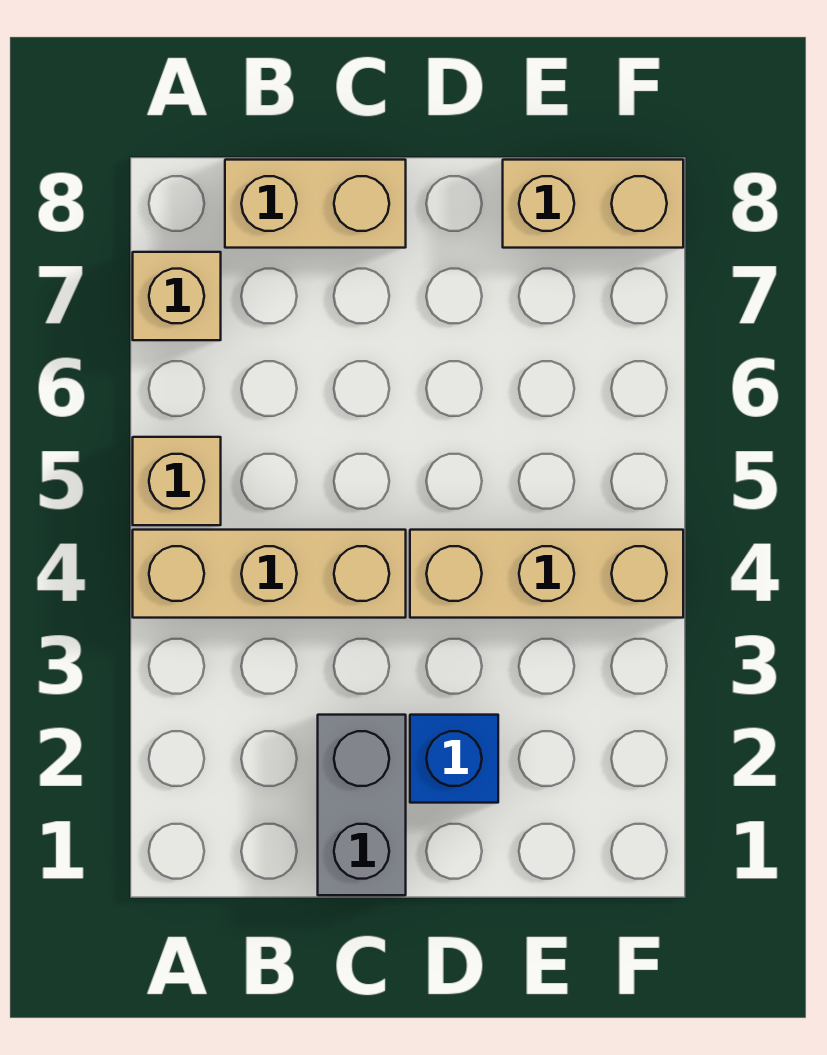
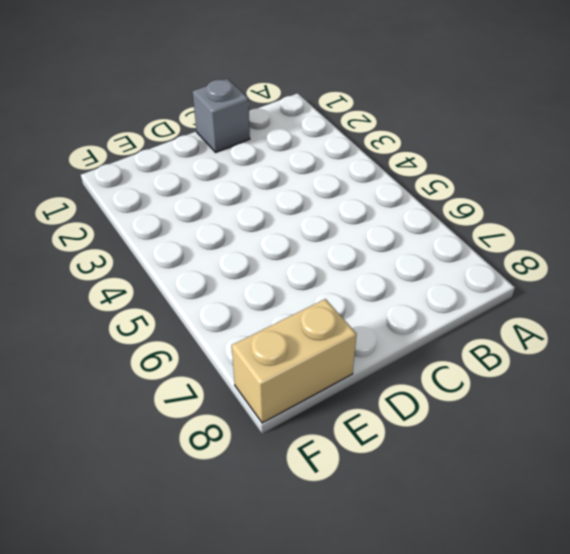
grey 1x1 brick [193,79,250,152] -> grey 1x2 brick [318,715,406,895]
none -> tan 1x3 brick [133,530,406,618]
none -> tan 1x1 brick [133,437,221,525]

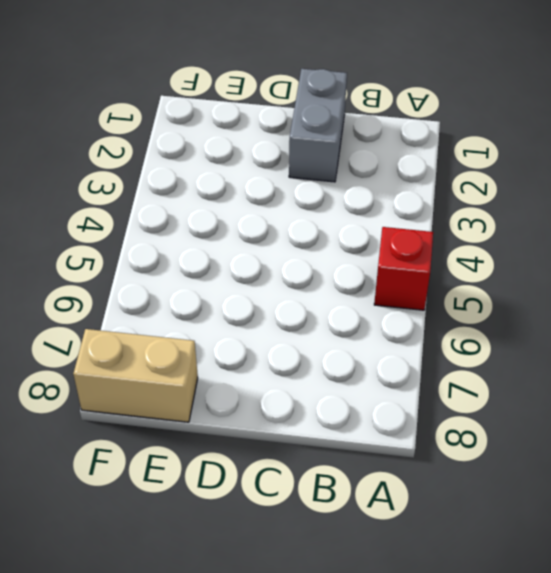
red 1x1 brick [374,227,433,310] -> tan 1x1 brick [133,437,221,525]
none -> tan 1x3 brick [133,530,406,618]
none -> tan 1x1 brick [133,252,221,340]

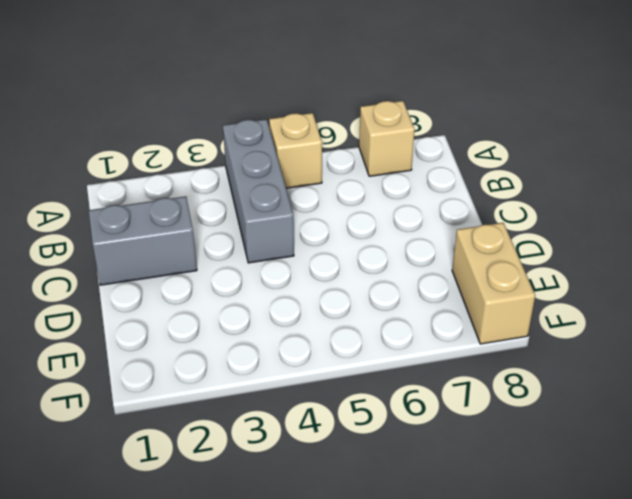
grey 1x3 brick [223,119,294,263] -> tan 1x3 brick [133,530,406,618]
none -> tan 1x2 brick [225,160,406,248]
none -> blue 1x1 brick [410,715,498,803]

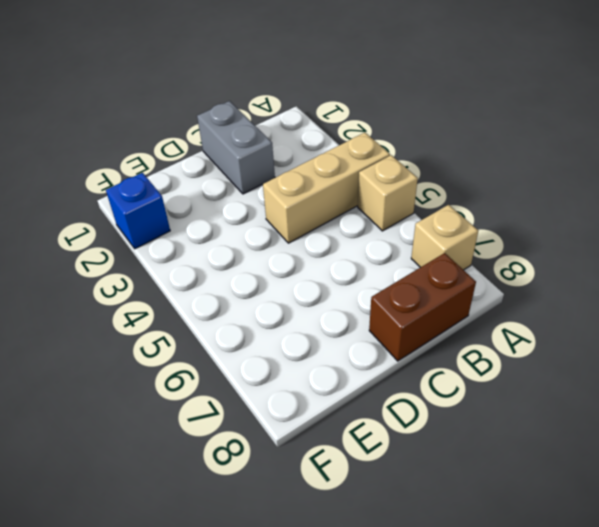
brown 1x2 brick [369,253,476,361] -> tan 1x2 brick [225,160,406,248]
blue 1x1 brick [106,173,170,249] -> blue 1x1 brick moved to [410,715,498,803]
none -> tan 1x3 brick [410,530,683,618]
none -> tan 1x2 brick [503,160,683,248]

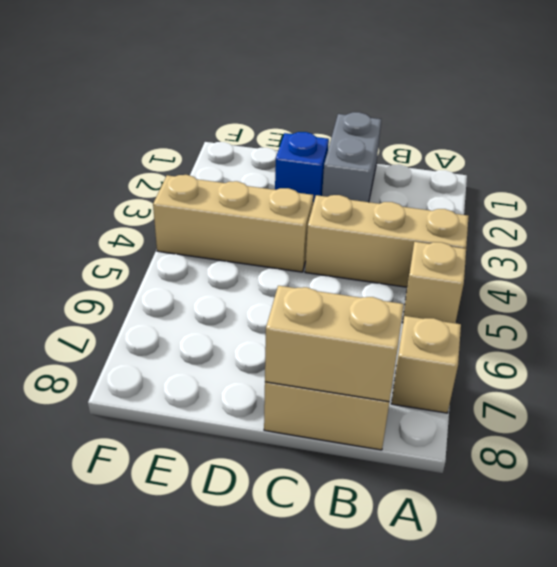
tan 1x2 brick [265,286,404,402] -> tan 1x2 brick moved to [503,160,683,248]

